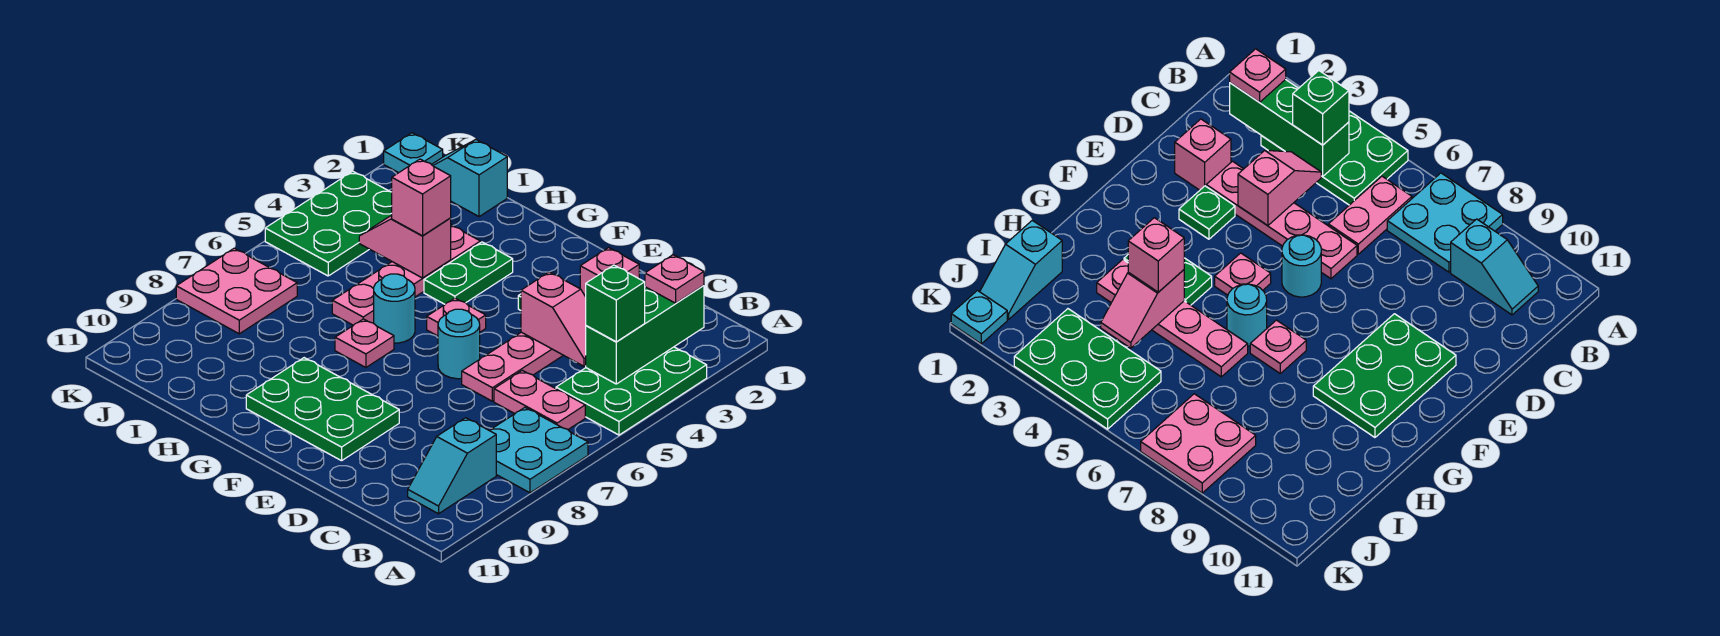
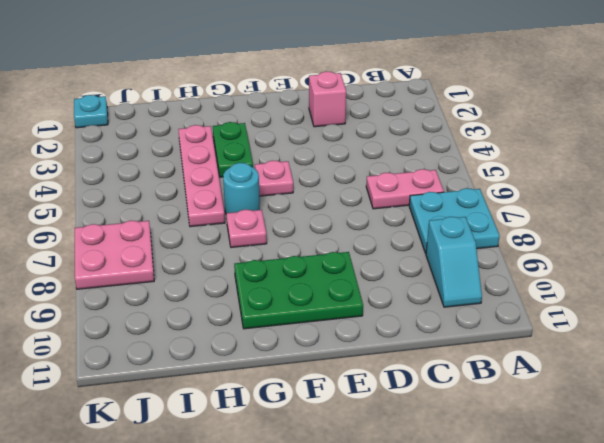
none -> green 2x3 plate [556,347,707,435]
none -> pink 1x4 plate [462,332,563,401]
none -> green 1x1 plate [1179,186,1235,239]

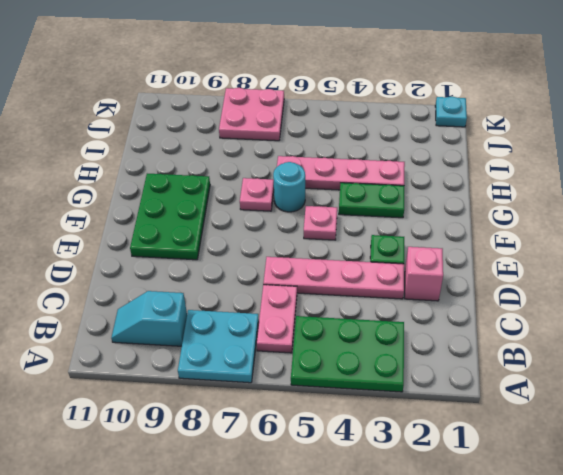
none -> cyan 1x1 round brick [438,309,480,379]
none -> cyan 1x2 slope [432,140,507,217]
none -> green 2x3 plate [265,171,392,276]

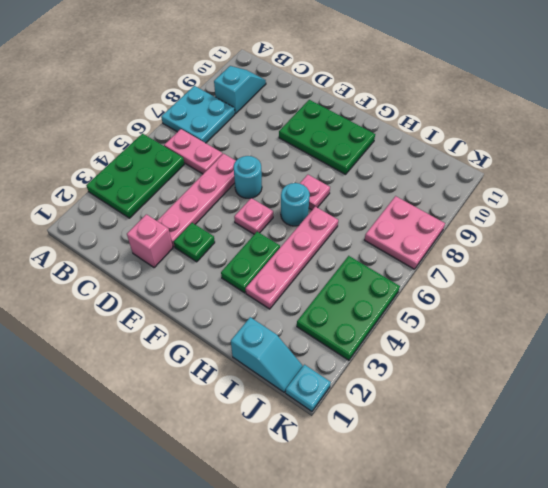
none -> green 1x3 brick [586,286,704,384]
none -> pink 1x2 slope [521,272,586,366]
none -> pink 1x2 slope [359,216,451,278]

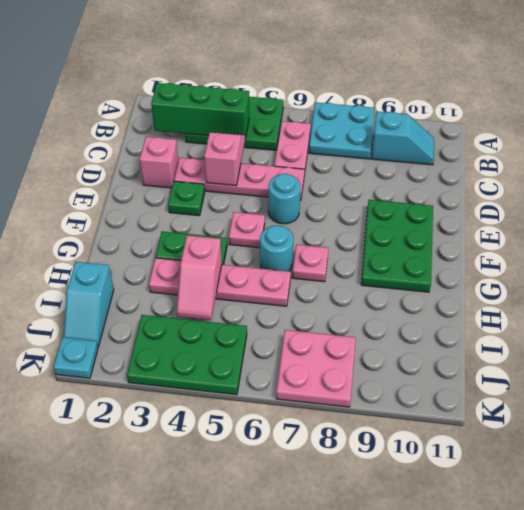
none -> pink 1x1 plate [645,255,704,303]
none -> green 1x1 brick [586,265,645,342]
none -> pink 1x1 brick [392,159,451,236]

